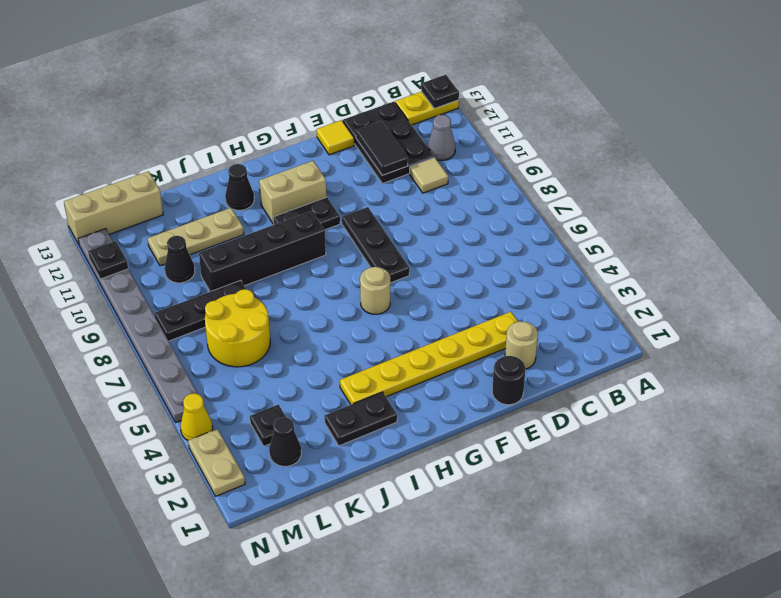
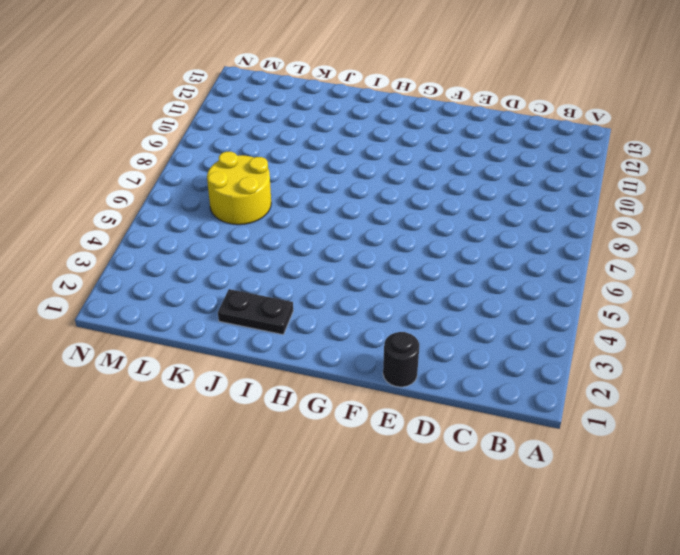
none -> yellow 1x2 plate [395,92,459,125]
none -> grey 1x1 cone [427,115,455,160]
none -> tan 1x1 tile [410,157,448,193]

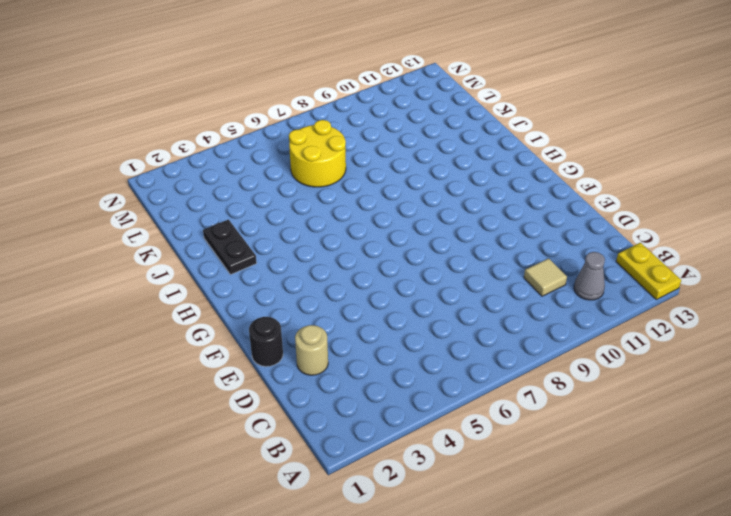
none -> black 2x3 plate [343,102,434,183]
none -> yellow 1x6 plate [340,312,518,405]
none -> yellow 1x1 tile [317,120,354,155]

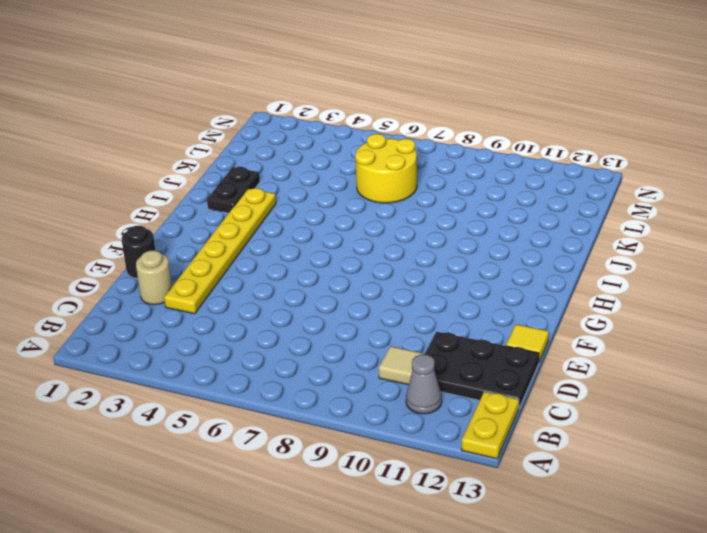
none -> black 1x3 plate [342,207,409,283]
none -> tan 1x1 round brick [360,267,390,314]
none -> black 1x2 plate [273,197,340,230]

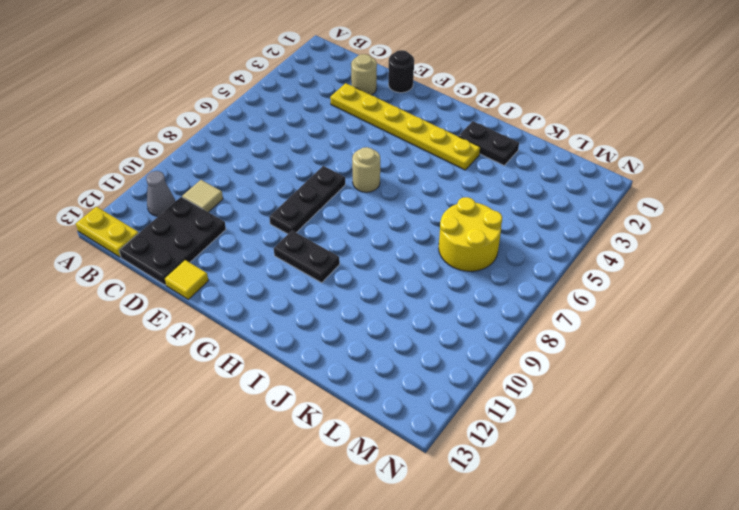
none -> tan 1x2 brick [259,161,327,224]
none -> black 1x4 brick [199,211,326,292]
none -> black 1x1 cone [225,164,254,210]

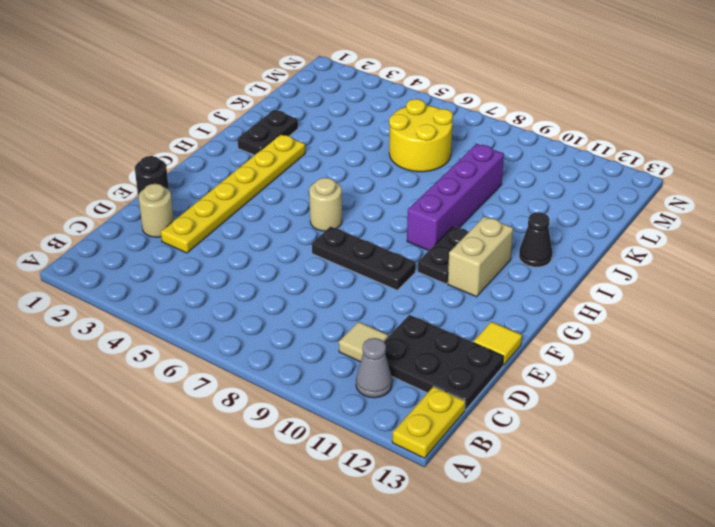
purple 1x4 brick [407,144,504,250] -> black 1x4 brick [199,211,326,292]
none -> tan 1x3 plate [148,208,244,266]
none -> black 1x3 plate [155,280,246,341]
none -> black 1x1 cone [269,417,301,466]

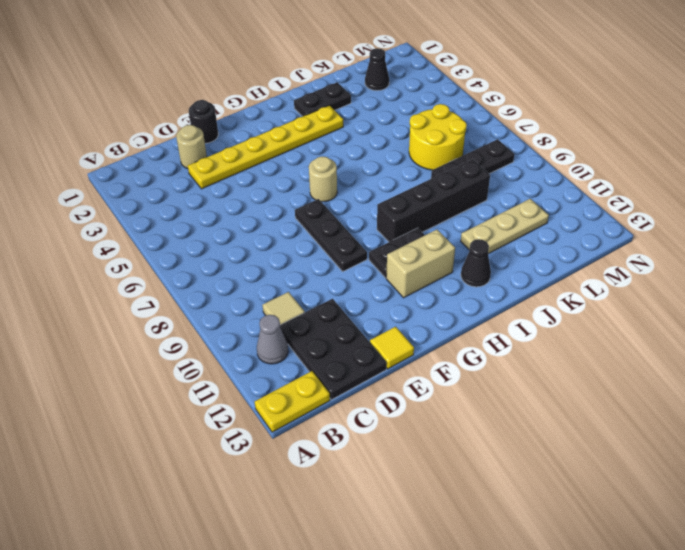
none -> black 1x1 plate [250,404,286,446]
none -> black 1x1 cone [165,236,195,283]
none -> tan 1x3 brick [64,171,163,244]

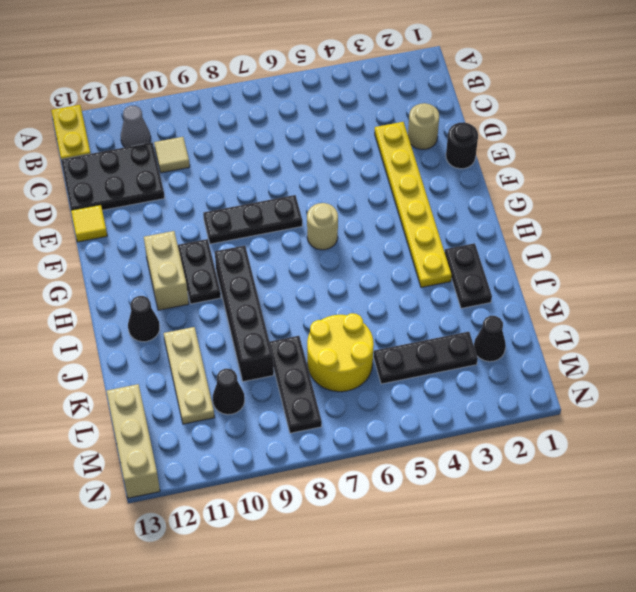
black 1x3 plate [373,332,478,384] -> black 1x1 plate [250,404,286,446]
none -> tan 1x2 plate [188,429,245,496]
none -> yellow 1x1 cone [180,393,213,440]
none -> grey 1x8 plate [78,229,198,423]

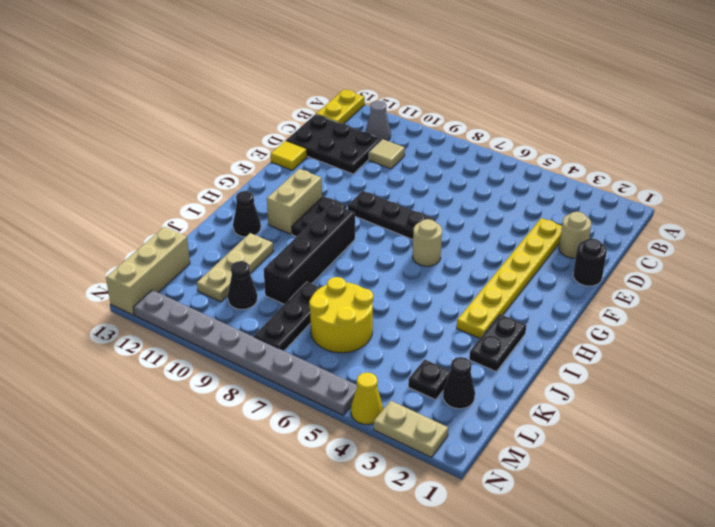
none -> black 1x1 plate [421,75,459,109]
none -> black 1x2 tile [356,121,408,175]
none -> black 1x1 plate [88,241,128,279]

